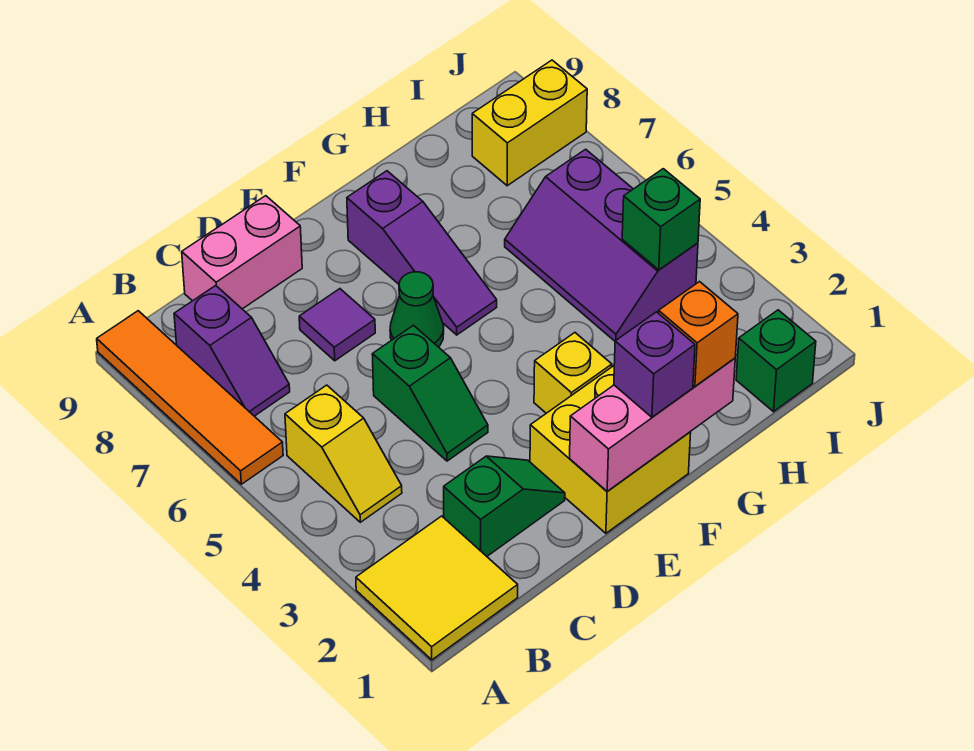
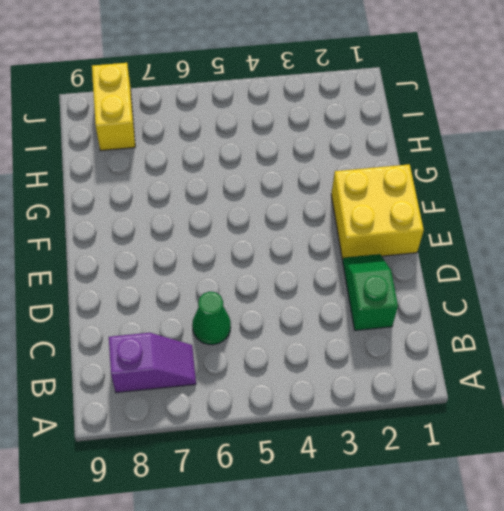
green 1x1 cone [192,292,231,345] -> green 1x1 cone moved to [390,272,444,347]
none -> yellow 2x2 tile [356,516,518,660]
none -> orange 1x4 tile [97,311,283,484]
none -> yellow 1x2 slope [285,385,402,522]

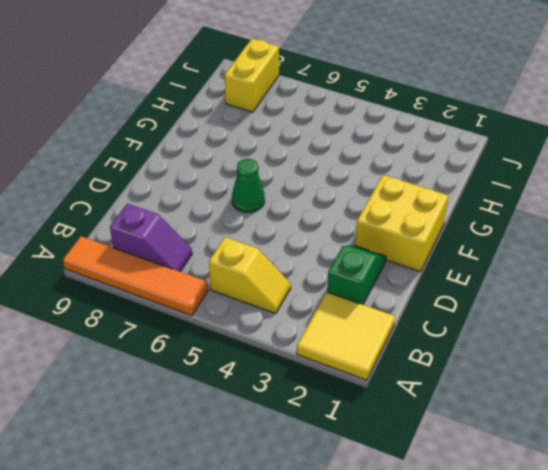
none -> pink 1x2 brick [182,196,302,309]
none -> green 1x2 slope [372,325,488,461]
none -> purple 1x1 tile [299,289,375,361]

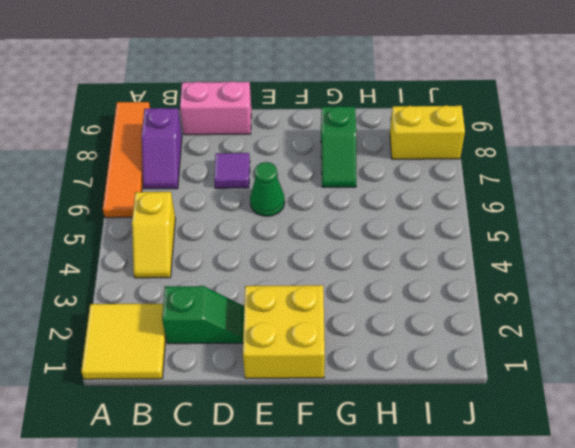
green 1x2 slope [321,106,356,187] -> green 1x2 slope moved to [372,325,488,461]
none -> yellow 1x1 brick [534,333,612,413]
none -> purple 1x3 slope [347,171,497,335]
none -> purple 2x3 slope [505,149,698,341]

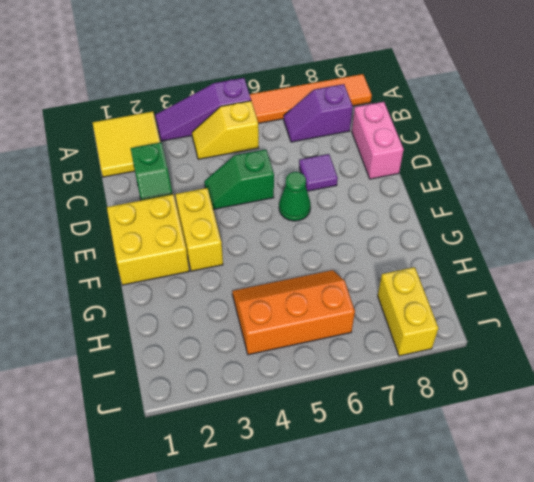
purple 1x3 slope [155,78,251,141] -> purple 1x3 slope moved to [347,171,497,335]
yellow 1x2 brick [175,188,223,271] -> yellow 1x1 brick [534,333,612,413]
orange 2x3 slope [232,270,355,355] -> purple 2x3 slope [505,149,698,341]
none -> green 1x1 brick [736,310,816,412]
none -> pink 1x3 brick [570,358,735,491]
none -> green 1x1 brick [622,169,700,270]

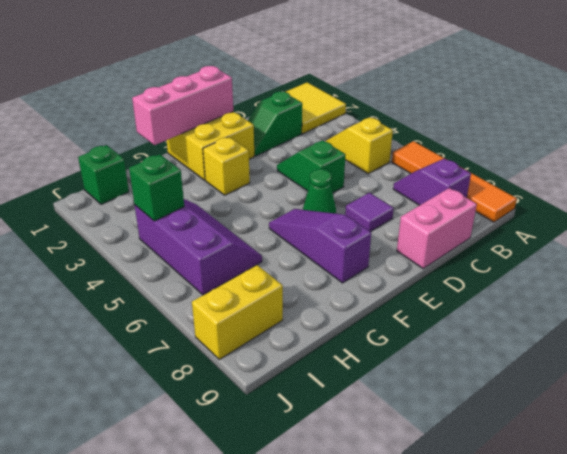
none -> purple 1x1 brick [614,312,695,417]
none -> orange 1x1 brick [659,282,738,386]

